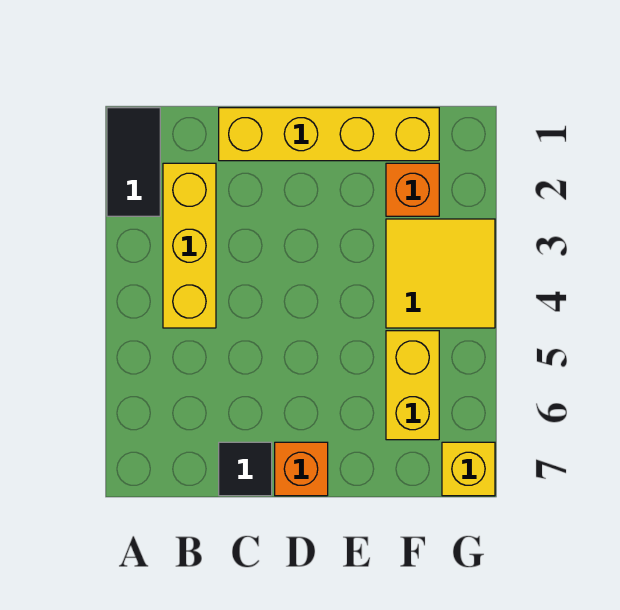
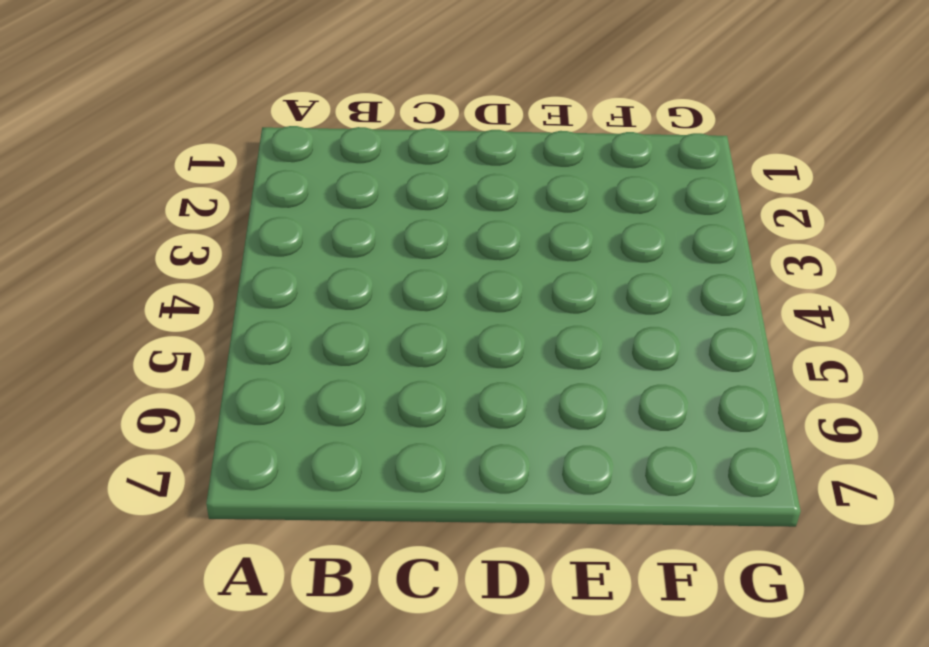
none -> black 1x2 tile [107,108,160,216]
none -> yellow 1x3 brick [163,163,216,328]

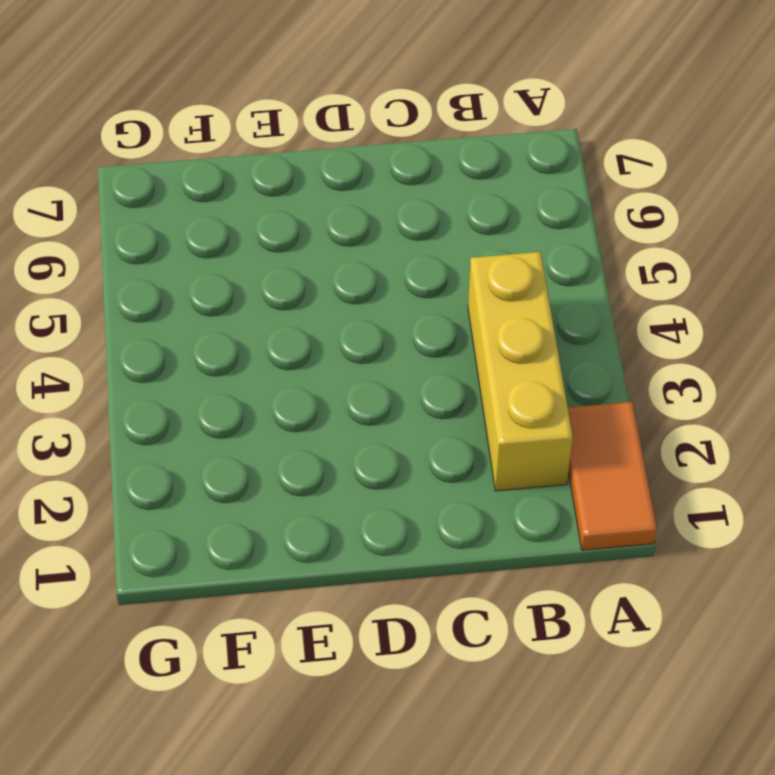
orange 1x2 tile [568,402,657,550] -> black 1x2 tile [107,108,160,216]
none -> yellow 1x4 brick [219,108,439,161]
none -> black 1x1 tile [219,442,272,496]

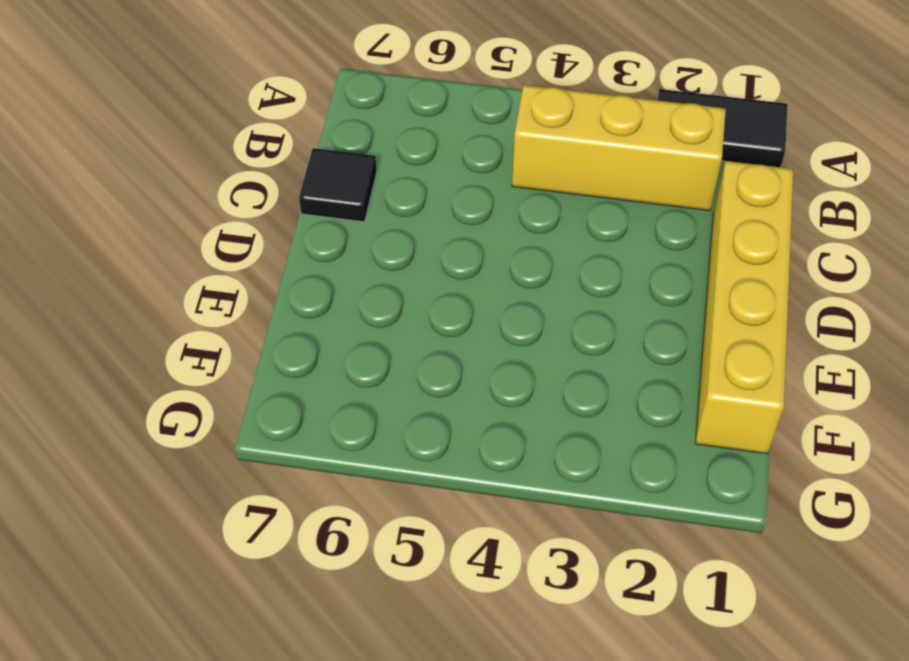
none -> orange 1x1 brick [275,442,328,496]
none -> orange 1x1 brick [386,163,439,216]

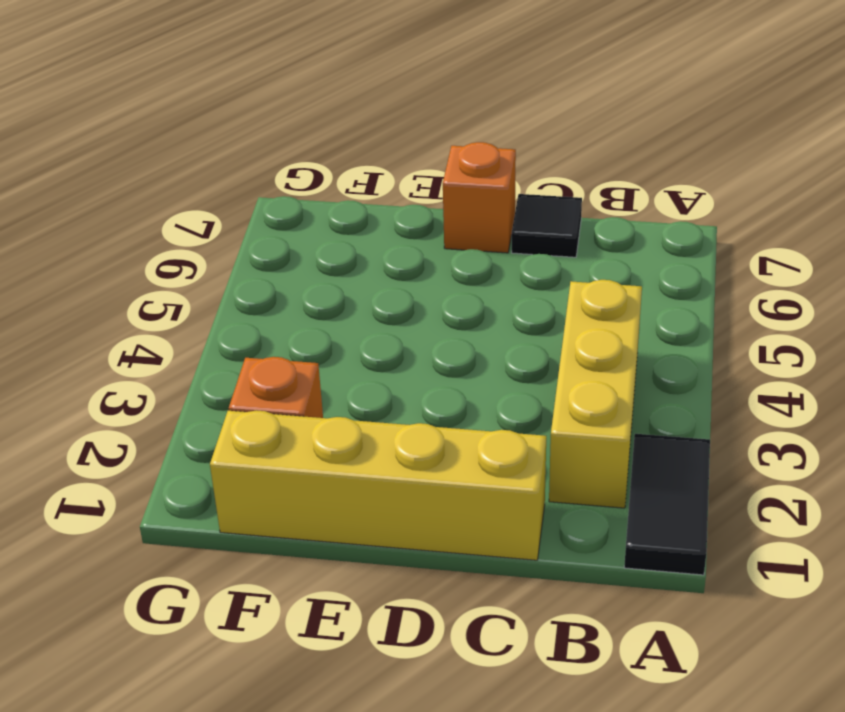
none -> yellow 2x2 tile [386,219,495,328]
none -> yellow 1x2 brick [386,331,439,440]

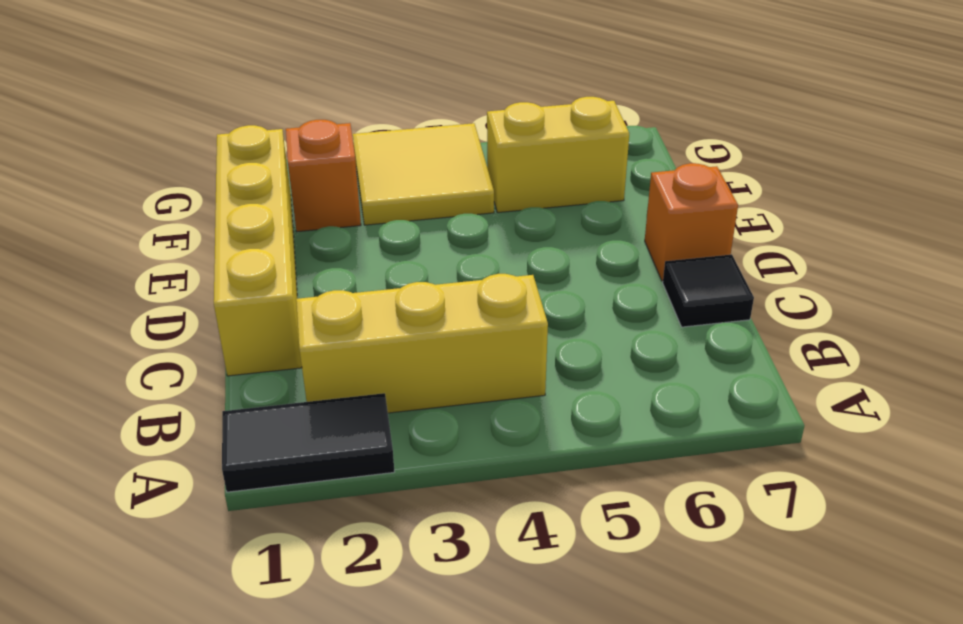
none -> yellow 1x1 brick [442,442,495,496]

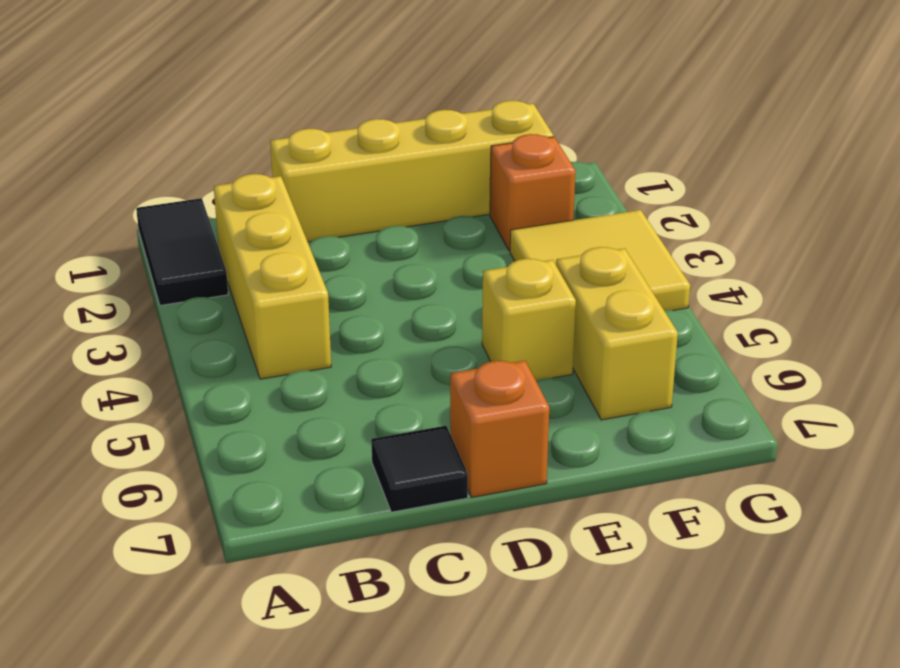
yellow 1x1 brick [482,259,576,381] -> yellow 1x1 brick moved to [442,442,495,496]

